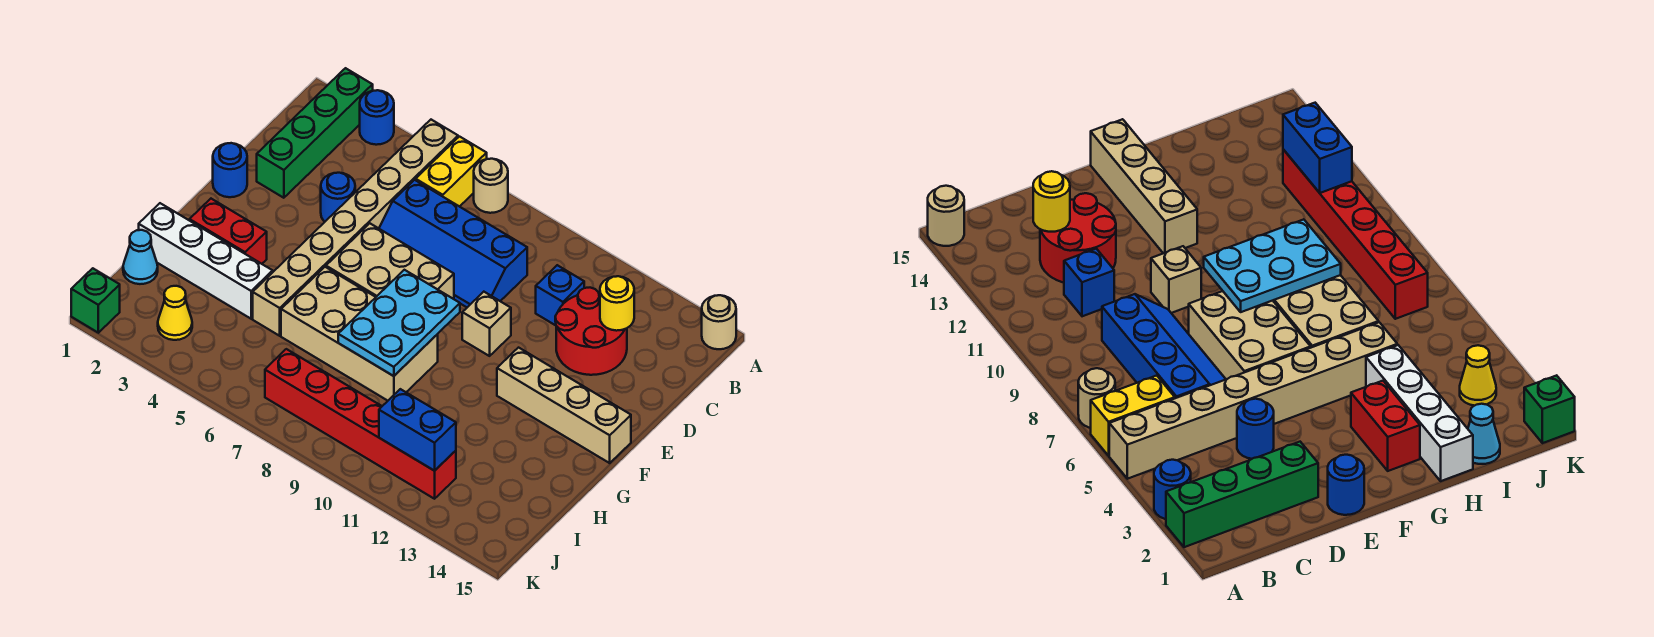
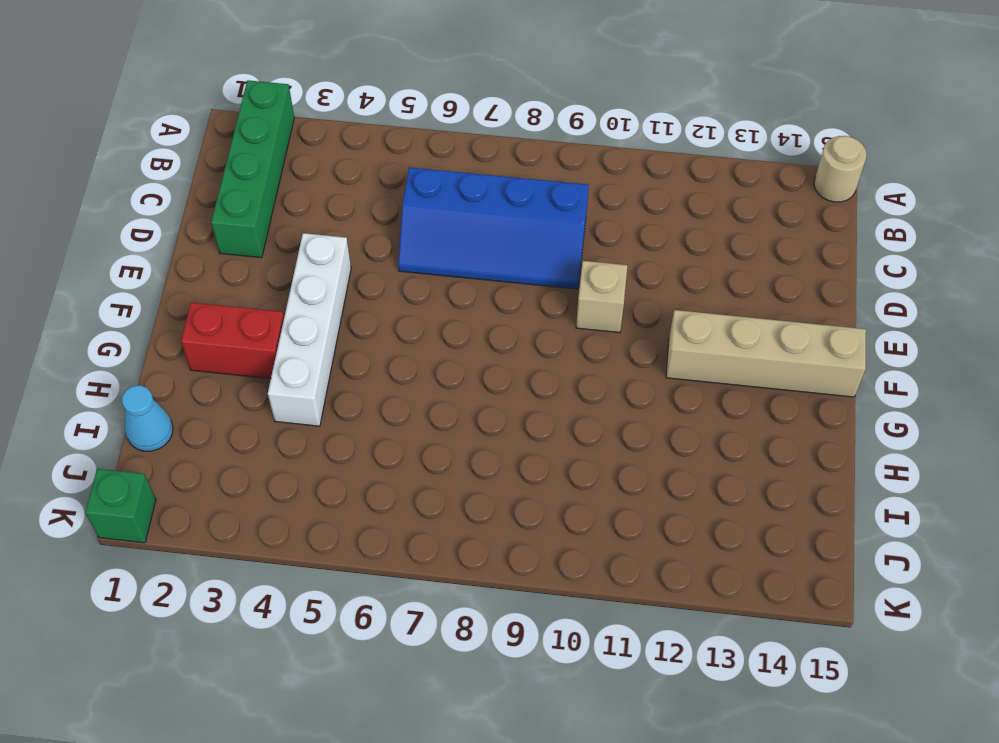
white 1x4 brick [268,233,351,426] -> white 1x4 brick turned to [139,203,273,319]
none -> blue 1x1 round brick [360,90,394,145]
none -> tan 1x8 brick [253,120,458,336]
none -> yellow 1x2 brick [416,137,487,207]

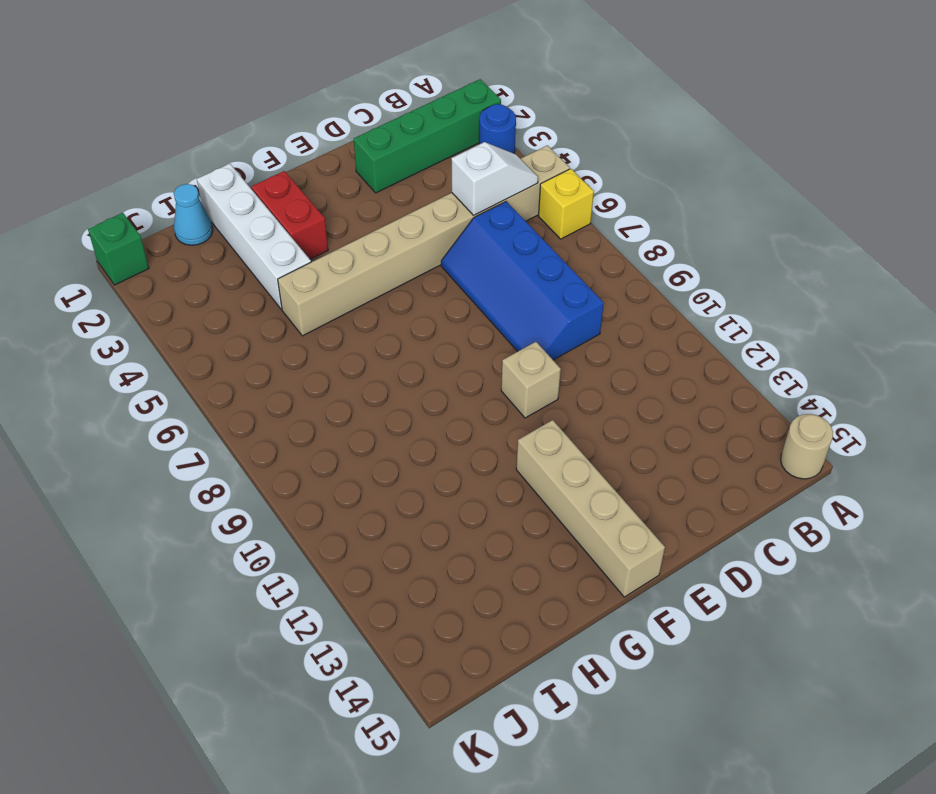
yellow 1x1 brick [539,169,594,239] -> yellow 1x2 brick [416,137,487,207]
white 1x2 slope [451,142,538,215] -> none
none -> tan 1x1 round brick [474,159,508,213]
none -> blue 1x1 brick [536,265,584,325]
none -> red 2x2 round brick [555,288,627,375]

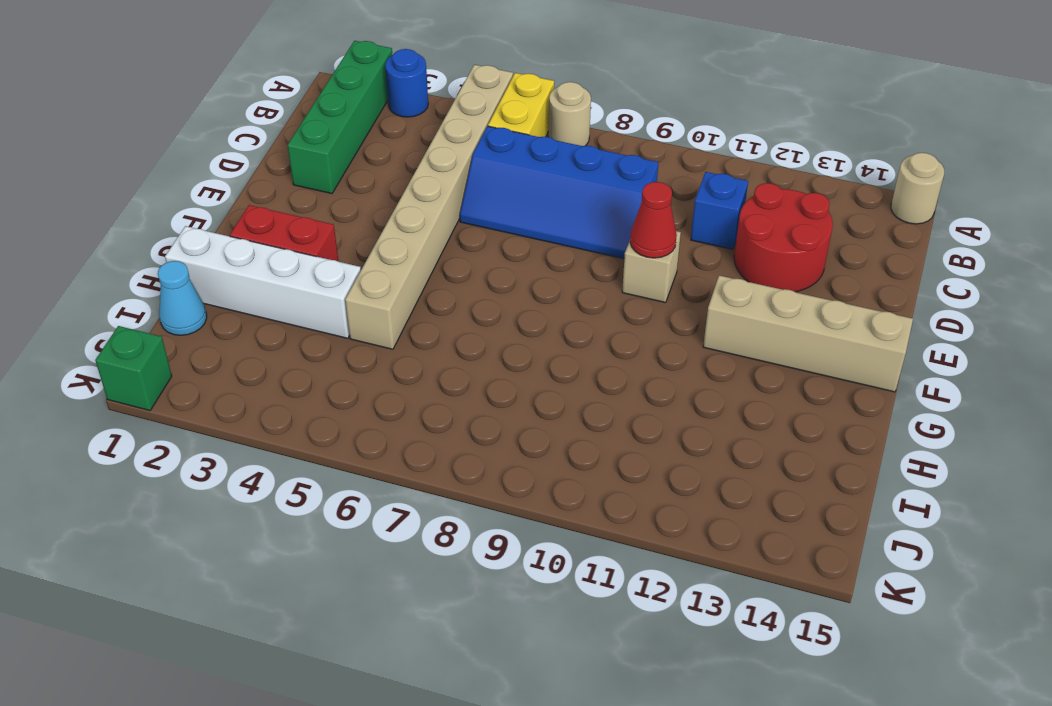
red 1x1 cone [630,182,677,258] -> none
none -> blue 1x1 round brick [321,173,355,222]
none -> blue 1x1 round brick [213,143,247,197]
none -> tan 2x3 brick [326,223,454,299]

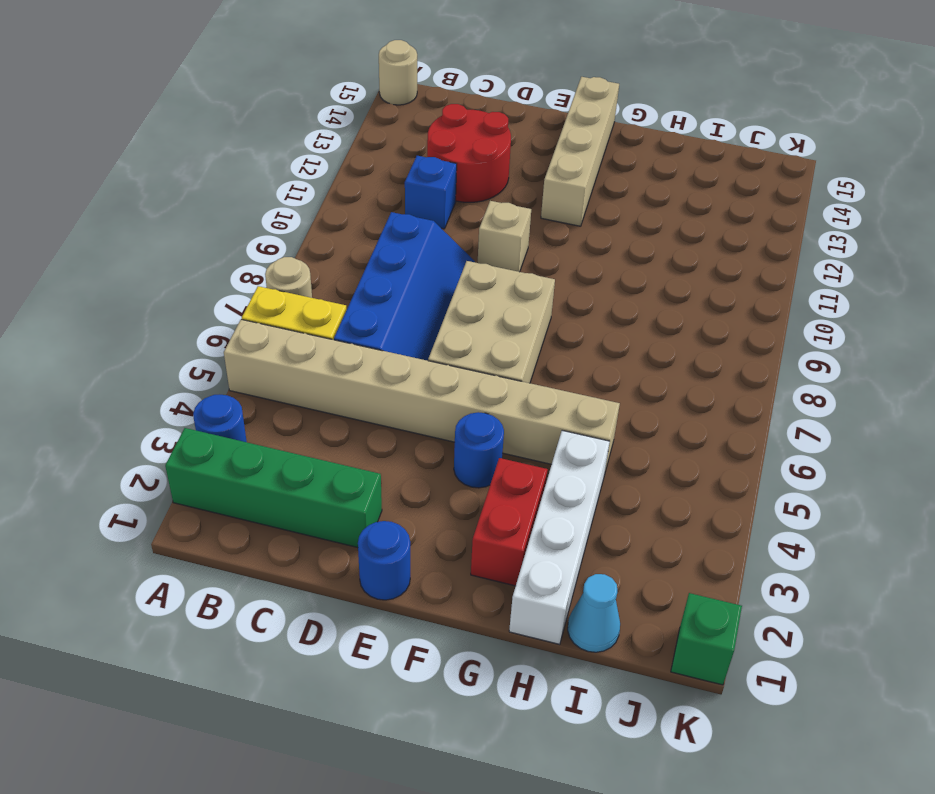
blue 1x1 round brick [454,412,504,488] -> blue 1x1 round brick moved to [321,173,355,222]
none -> tan 2x4 brick [281,267,438,401]
none -> yellow 1x1 cone [158,286,192,340]
none -> red 1x6 brick [265,349,456,499]

